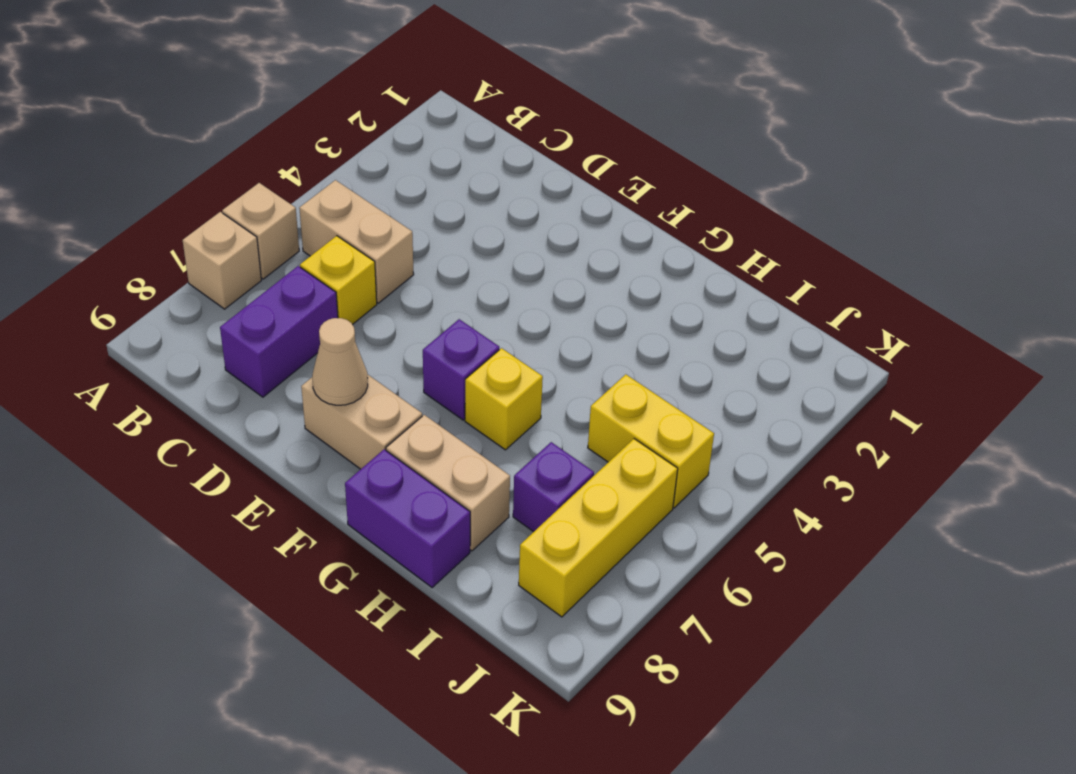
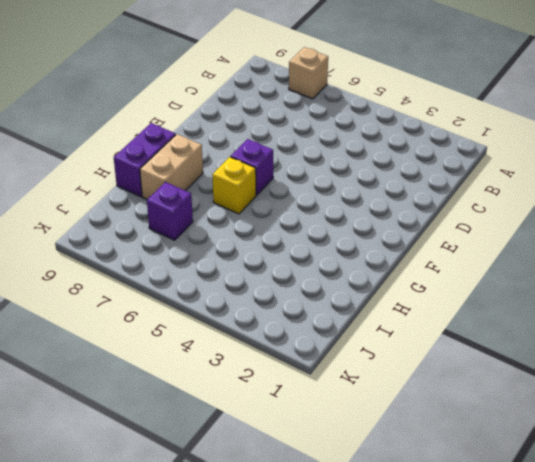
none -> tan 1x1 brick [222,183,299,279]
none -> tan 1x2 brick [299,180,414,303]
none -> yellow 1x1 brick [300,236,377,324]

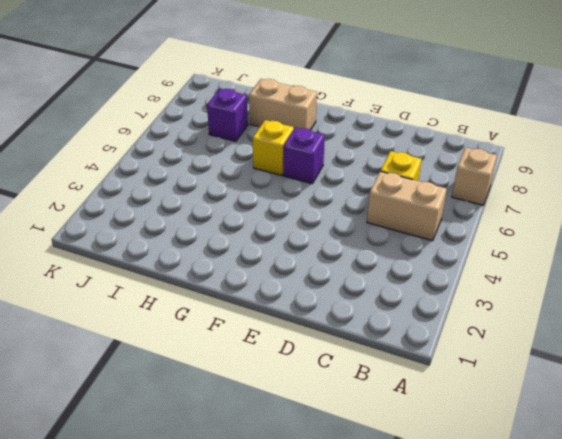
none -> tan 1x1 brick [222,183,299,279]
none -> purple 1x2 brick [220,266,338,397]
none -> tan 1x2 brick [301,374,422,469]

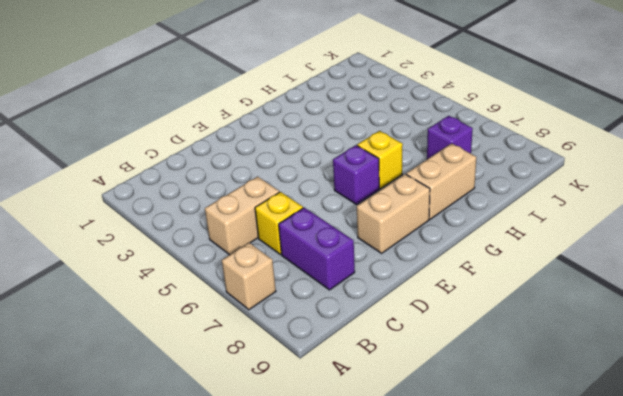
none -> tan 1x1 brick [222,183,299,279]
none -> purple 1x2 brick [345,449,470,588]
none -> yellow 1x2 brick [588,374,714,508]

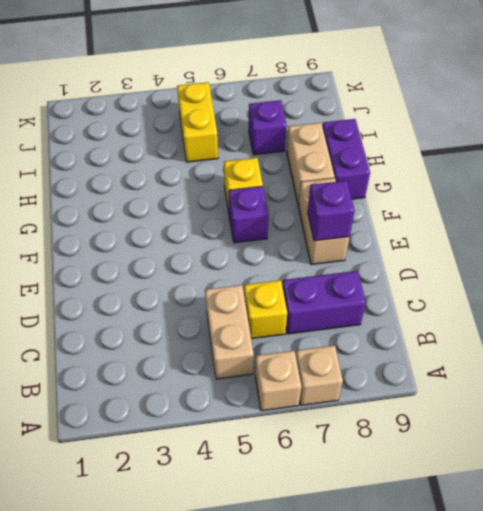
purple 1x1 brick [308,181,355,241] -> tan 1x1 cone [312,318,368,405]
none -> yellow 1x3 brick [519,439,678,617]

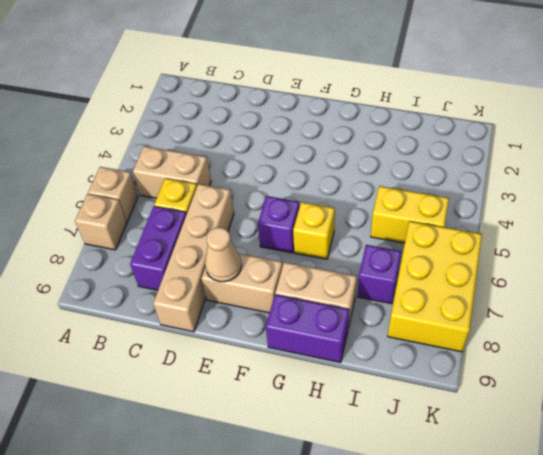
tan 1x4 brick [153,184,234,332] -> none
yellow 2x3 brick [388,221,482,352] -> yellow 1x3 brick [519,439,678,617]

